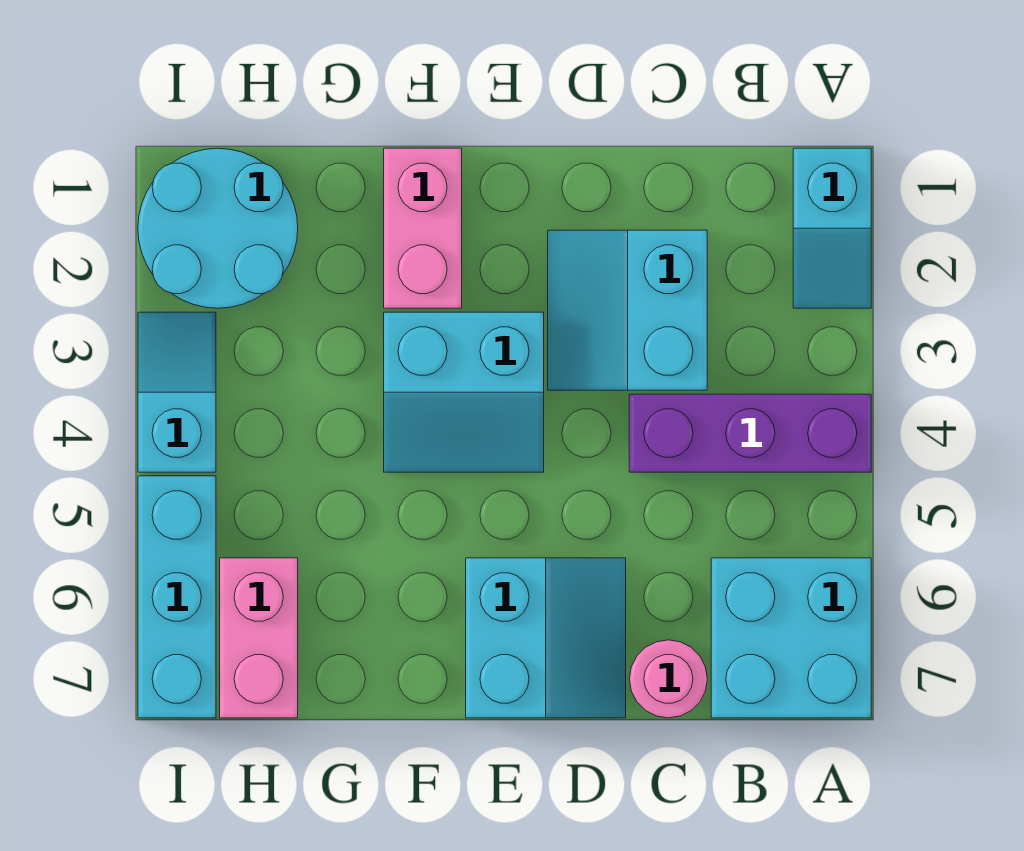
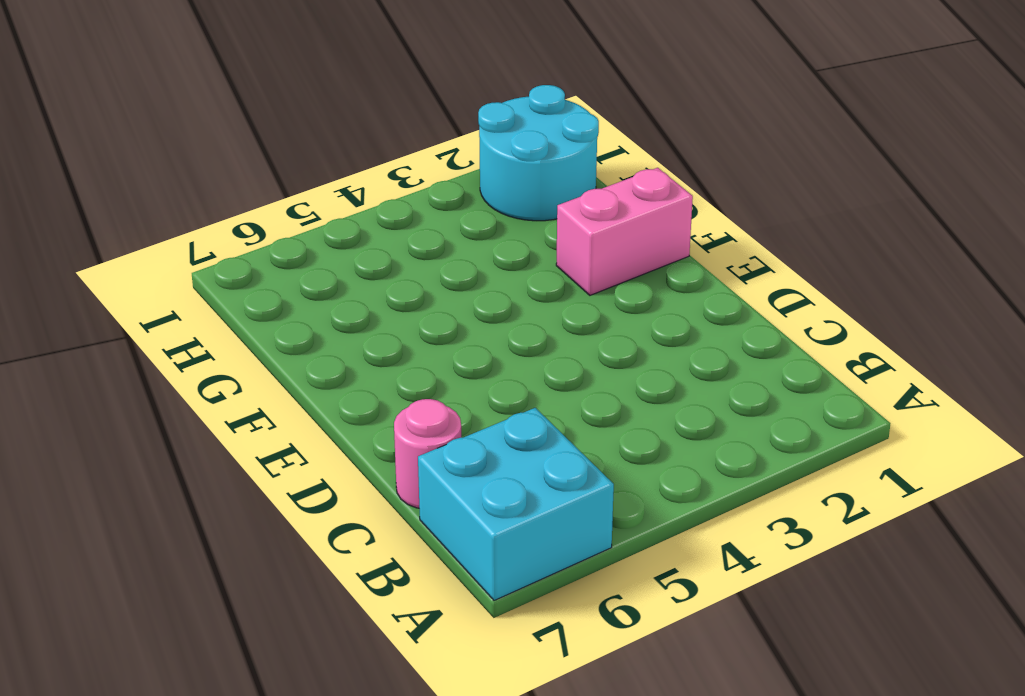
none -> cyan 1x2 slope [793,148,871,308]
none -> purple 1x3 brick [629,394,871,472]
none -> cyan 2x2 slope [548,230,707,390]

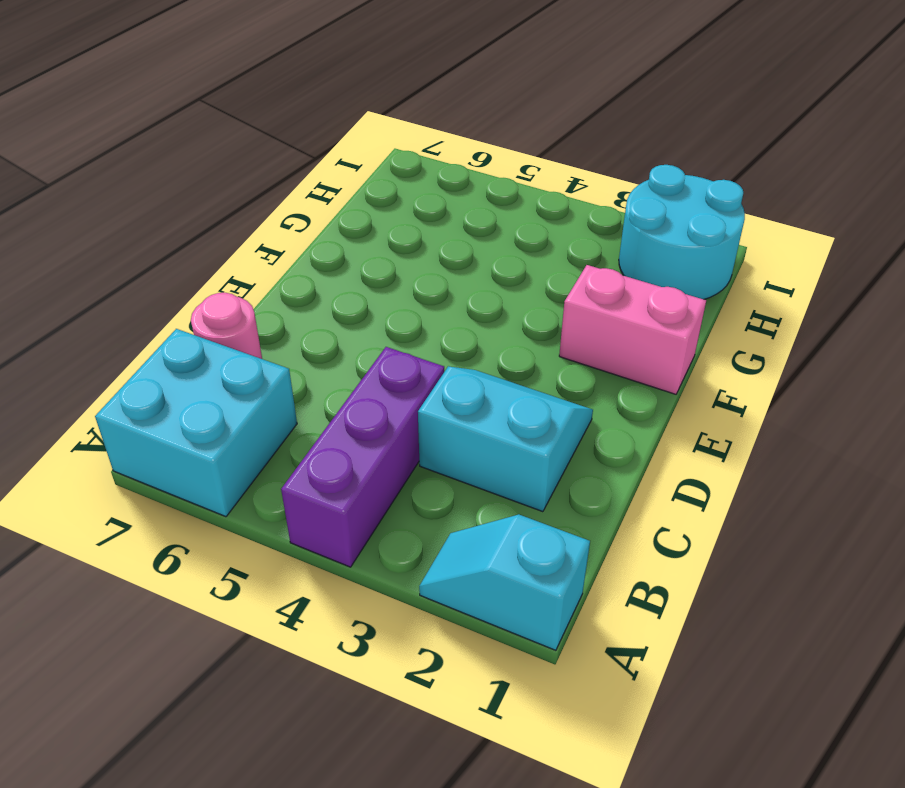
none -> cyan 2x2 slope [466,558,626,718]
none -> cyan 2x2 slope [384,312,544,472]
none -> pink 1x2 brick [220,558,298,718]

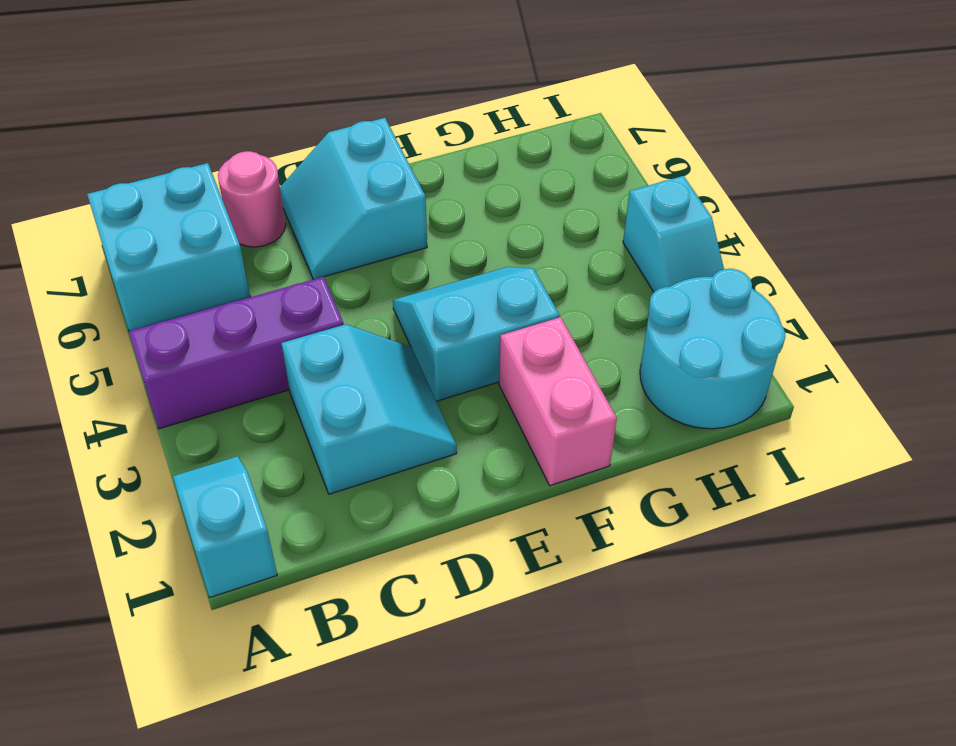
none -> pink 1x2 brick [220,558,298,718]
none -> cyan 1x3 brick [138,476,216,718]

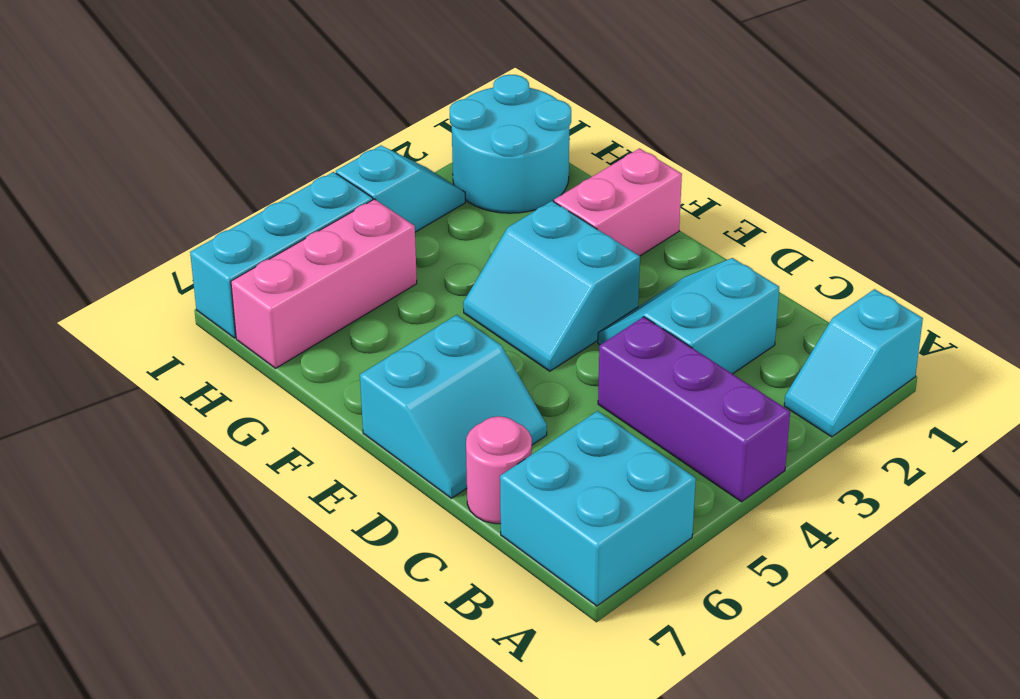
pink 1x3 brick [231,199,417,368] -> pink 1x2 brick [220,558,298,718]

